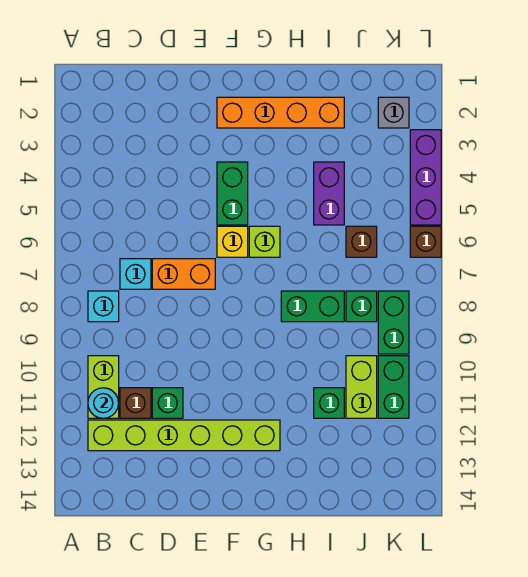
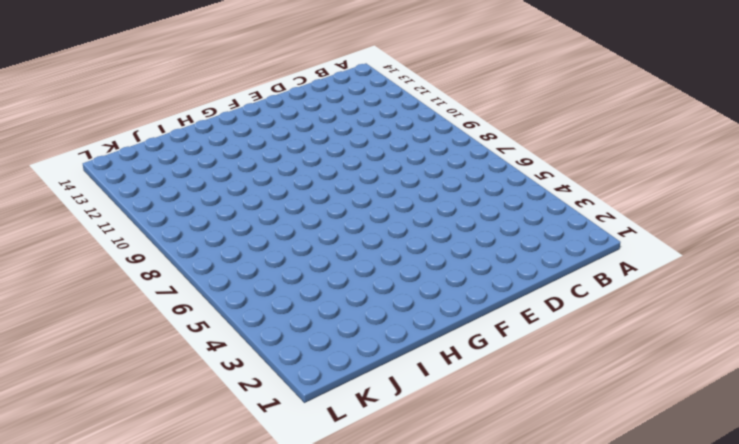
none -> cyan 1x1 brick [88,291,119,322]
none -> lime 1x2 brick [88,356,119,418]
none -> lime 1x6 brick [88,420,280,451]

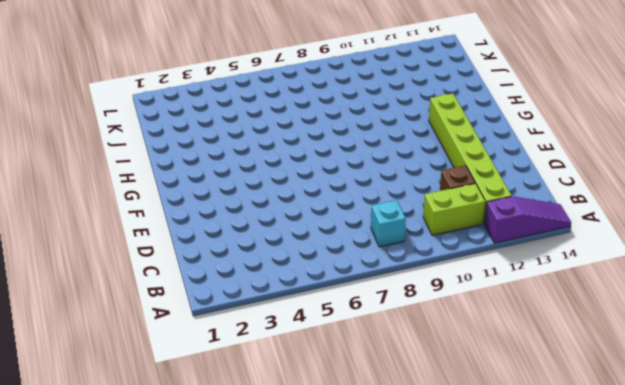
purple 1x3 slope [485,196,571,243] -> none
none -> cyan 1x1 brick [120,259,151,289]
none -> orange 1x2 brick [152,259,215,289]
none -> green 1x1 brick [152,388,183,418]

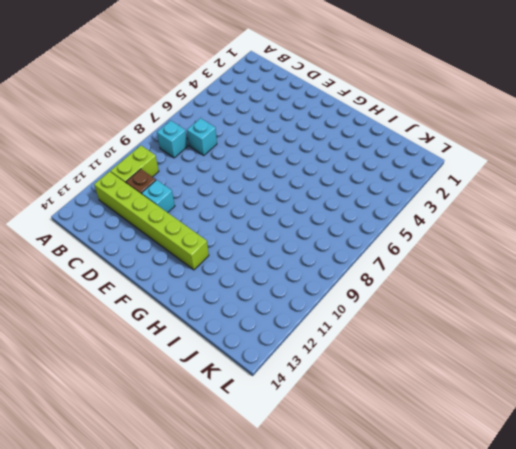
cyan 1x1 brick [142,180,175,213] -> green 1x1 brick [152,388,183,418]
none -> orange 1x2 brick [152,259,215,289]
none -> orange 1x4 brick [217,97,344,128]
none -> green 1x2 brick [217,162,248,225]

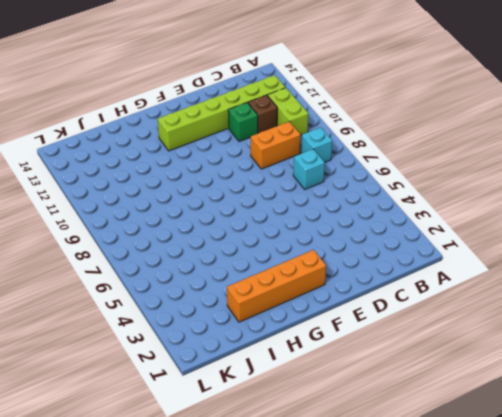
orange 1x2 brick [251,121,301,169] -> orange 1x2 brick moved to [152,259,215,289]
none -> green 1x2 brick [217,162,248,225]
none -> yellow 1x1 brick [217,226,248,257]
none -> lime 1x1 brick [249,226,280,257]

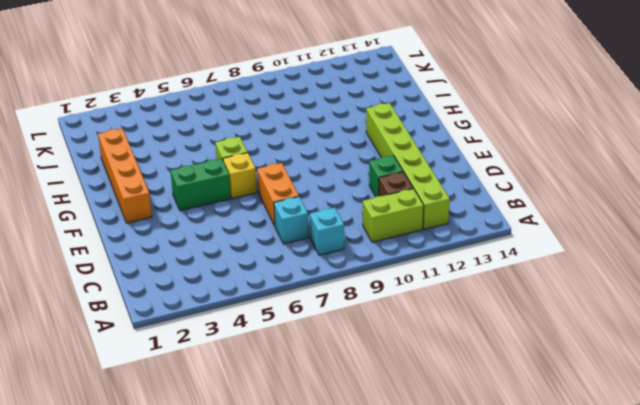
none -> green 1x2 brick [281,291,344,322]
none -> purple 1x2 brick [314,162,344,225]
none -> green 1x1 brick [314,388,344,418]

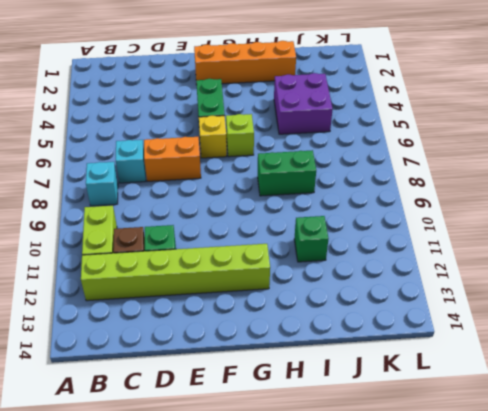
purple 2x2 brick [274,73,333,134] -> purple 1x2 brick [314,162,344,225]
none -> brown 1x1 brick [346,226,377,257]
none -> green 1x1 brick [346,291,377,322]
none -> lime 1x2 brick [346,356,377,418]

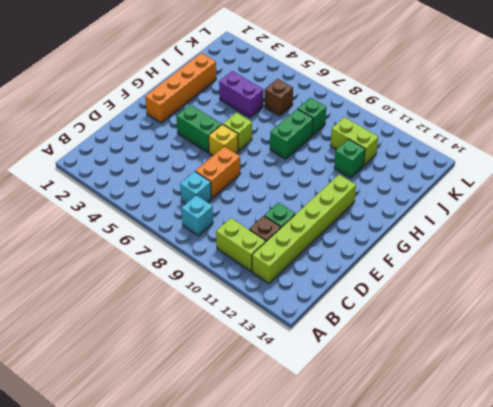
none -> grey 1x1 brick [378,97,409,128]
none -> green 1x2 brick [378,291,409,354]
none -> green 1x2 brick [378,356,409,418]

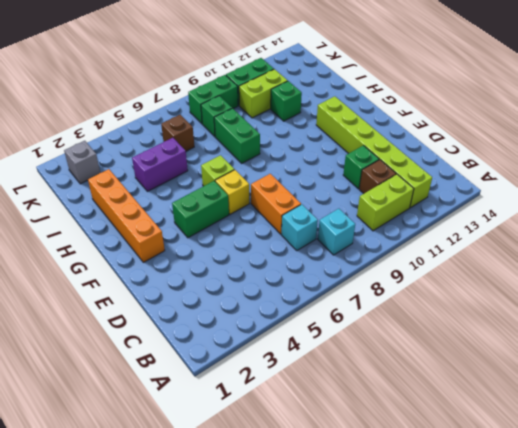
none -> purple 1x3 brick [410,130,441,225]
none -> brown 1x1 brick [410,226,441,257]
none -> cyan 1x1 round brick [88,388,119,418]

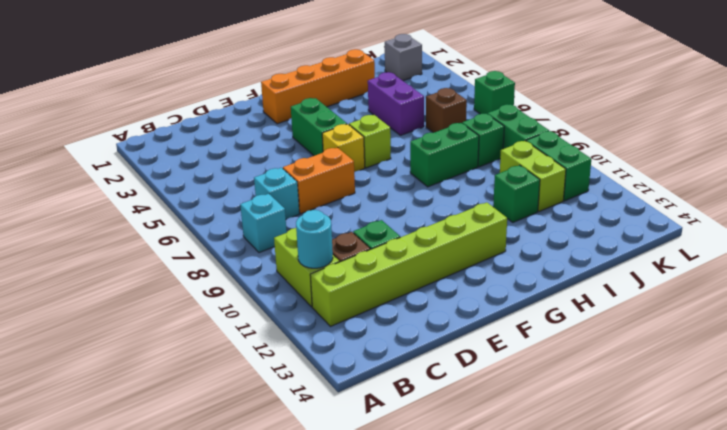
green 1x1 brick [474,71,515,114] -> brown 1x1 brick [410,226,441,257]
none -> purple 1x3 brick [410,130,441,225]

